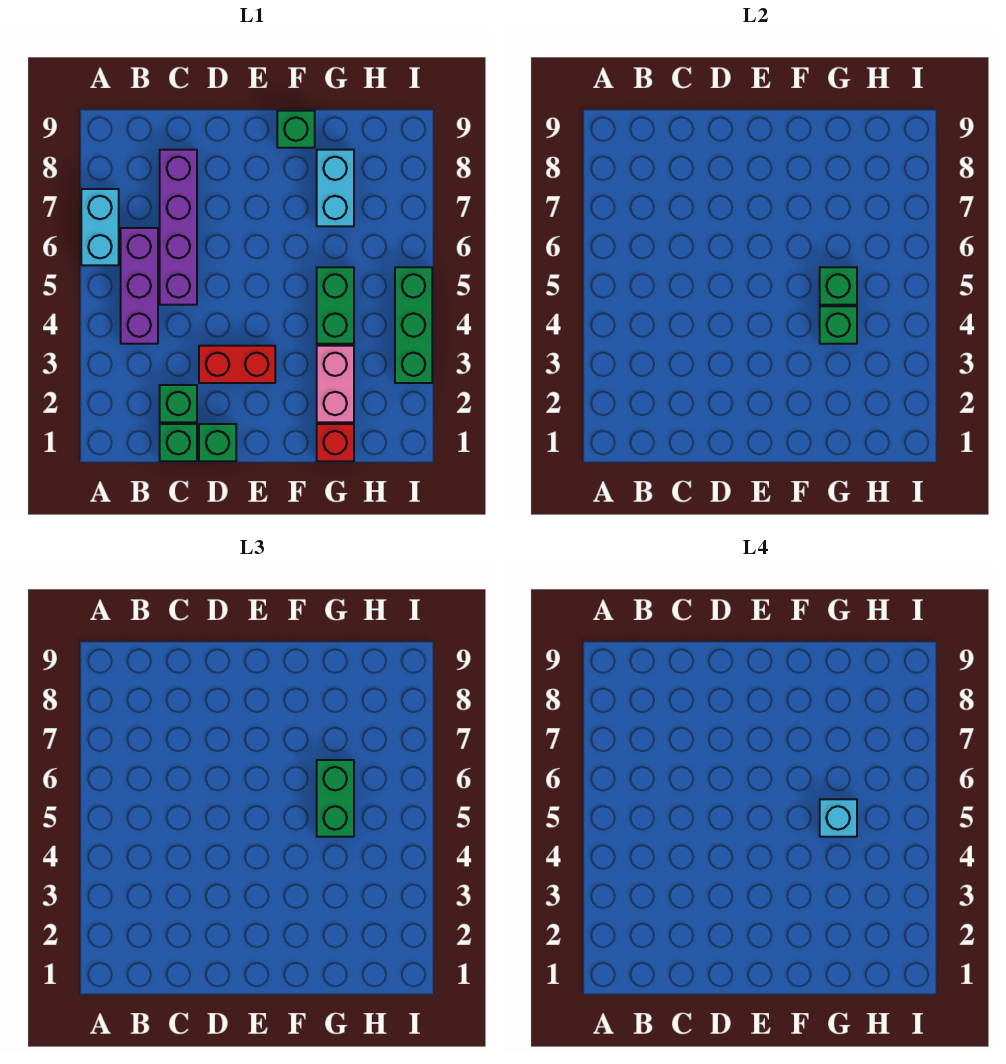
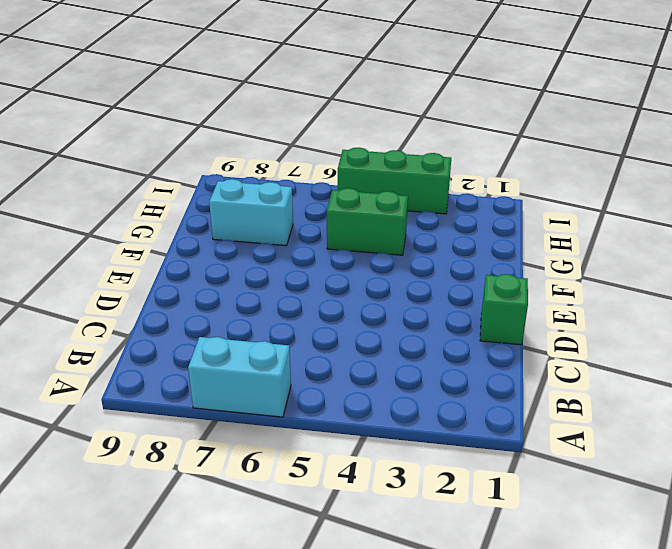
none -> purple 1x3 brick [121,228,158,344]
none -> green 1x1 brick [160,424,197,461]
none -> green 1x1 brick [160,385,197,422]

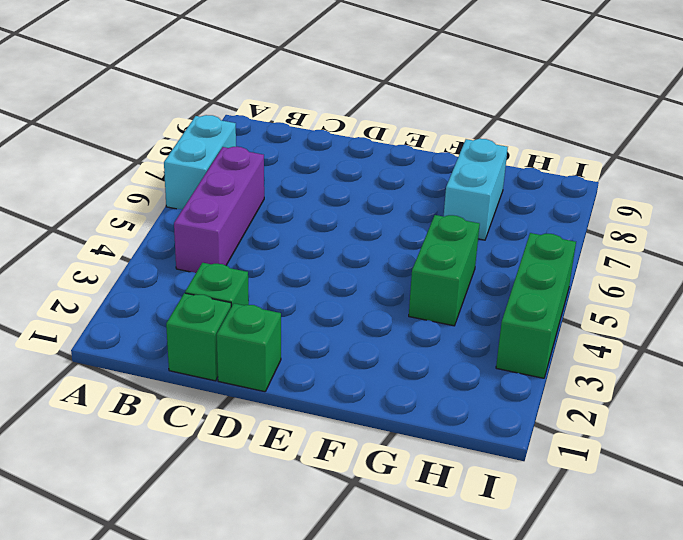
none -> purple 1x4 brick [160,150,197,305]
none -> red 1x2 brick [199,346,275,383]
none -> green 1x1 brick [277,111,315,148]

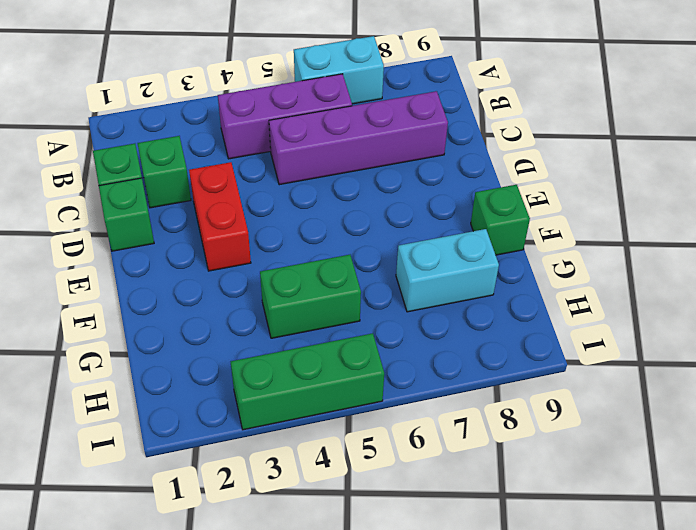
none -> red 1x1 brick [317,424,354,461]
none -> pink 1x2 brick [317,346,354,422]
none -> green 1x1 brick [820,306,857,344]

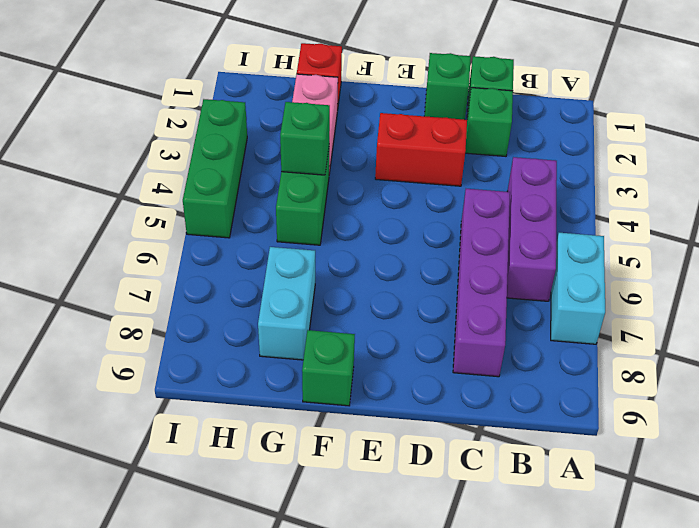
none -> green 1x1 brick [820,267,857,305]
none -> green 1x2 brick [317,760,354,837]
none -> cyan 1x1 brick [820,799,857,837]

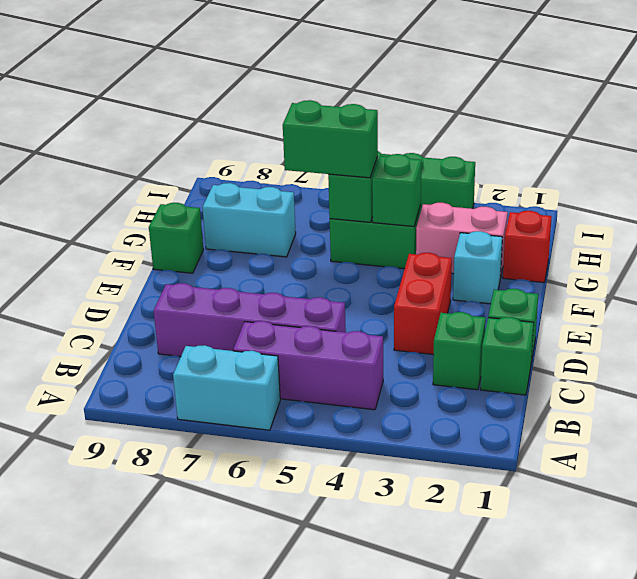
cyan 1x1 brick [453,231,502,304] -> cyan 1x1 brick moved to [820,799,857,837]

